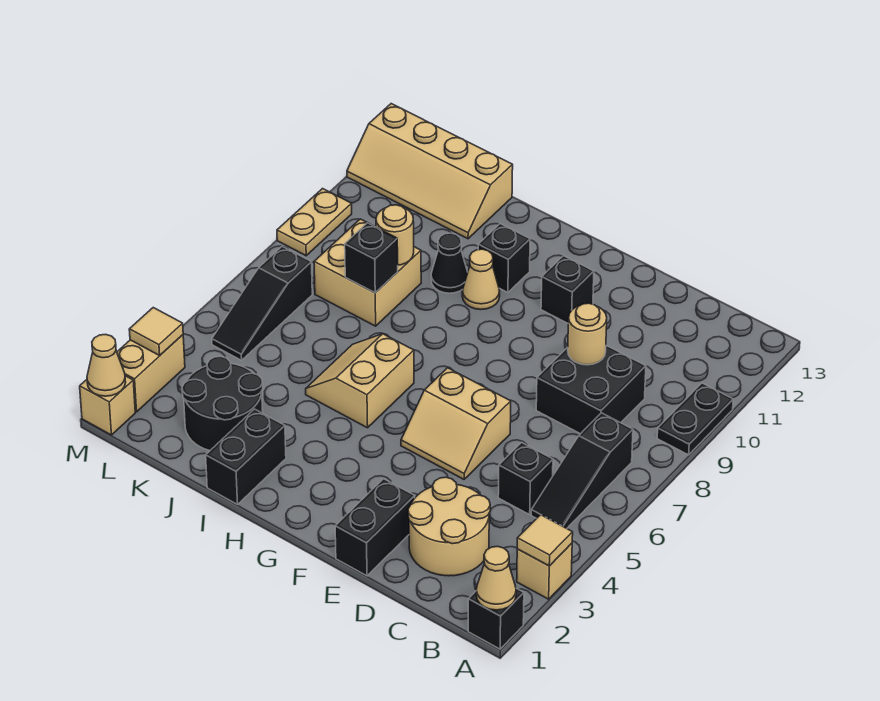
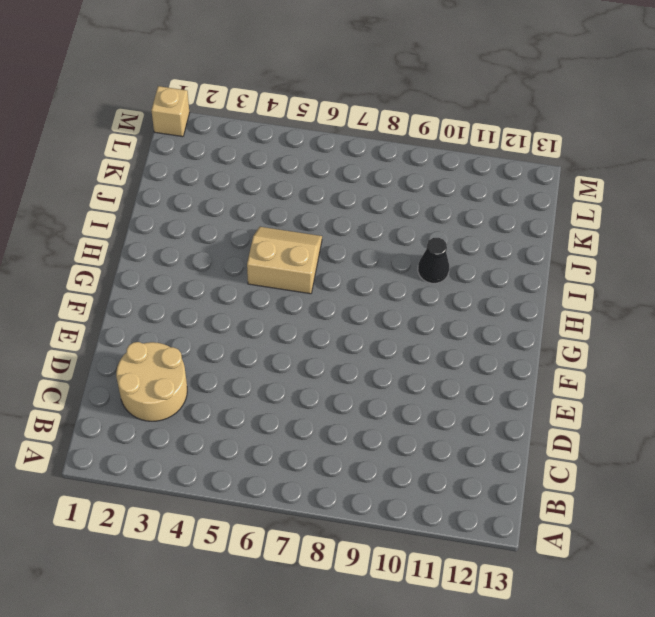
none -> black 1x1 brick [468,588,524,649]
none -> tan 1x1 brick [517,543,572,599]
none -> black 1x2 plate [657,383,733,455]

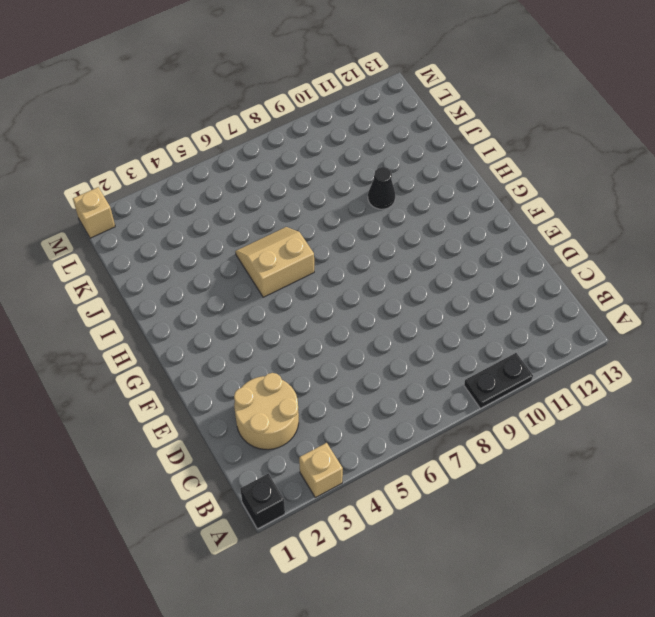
none -> black 1x3 slope [531,413,633,528]
none -> black 1x1 brick [498,443,553,515]
none -> black 2x2 brick [536,345,646,434]

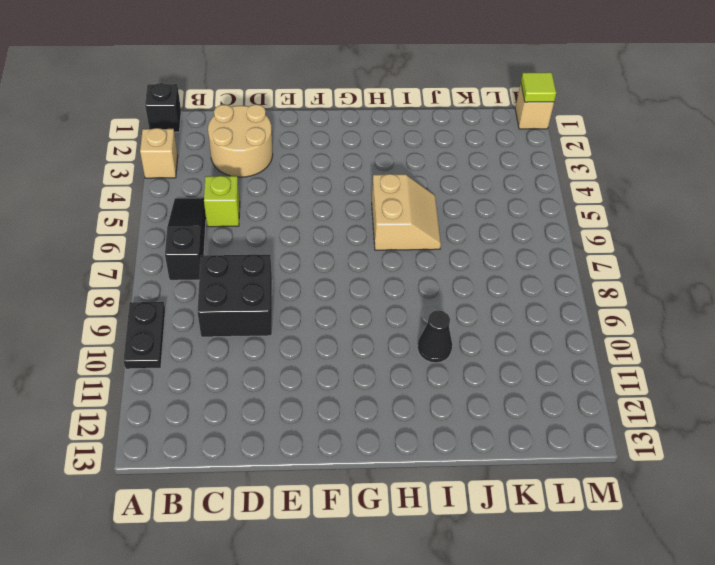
lime 1x1 brick [204,176,240,227] -> black 1x1 brick [498,443,553,515]
lime 1x1 tile [521,72,556,102] -> tan 1x1 cone [87,334,126,396]
none -> black 1x2 brick [335,479,415,576]
none -> tan 2x2 slope [401,368,511,479]
none -> black 1x1 brick [541,256,594,323]

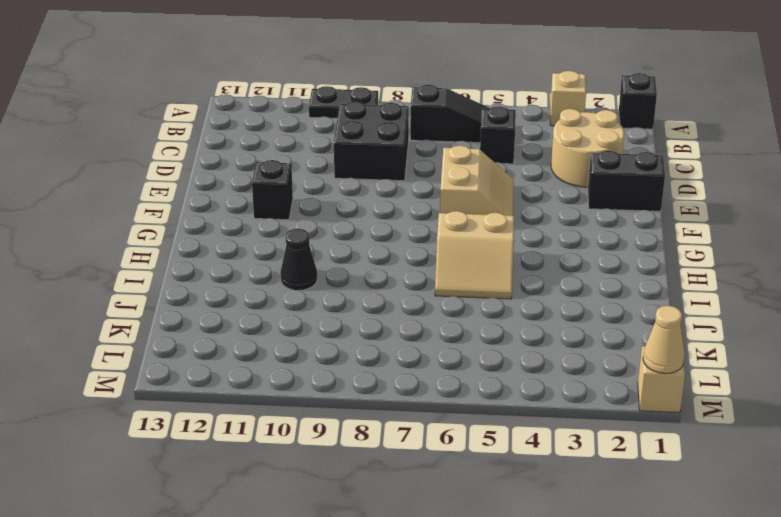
none -> tan 1x1 cone [462,249,500,309]
none -> black 1x1 brick [478,224,530,292]
none -> black 1x2 brick [206,409,286,504]

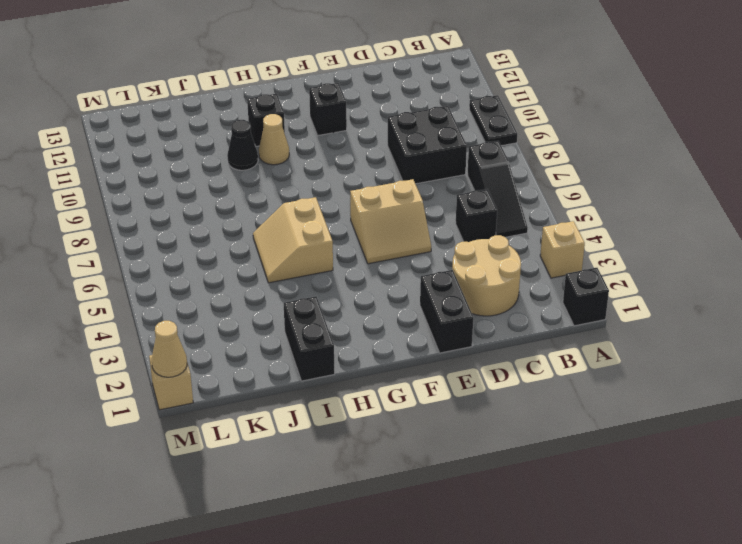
none -> black 2x2 round brick [182,356,263,450]
none -> tan 2x2 brick [314,219,421,326]
none -> tan 2x4 slope [347,104,513,239]

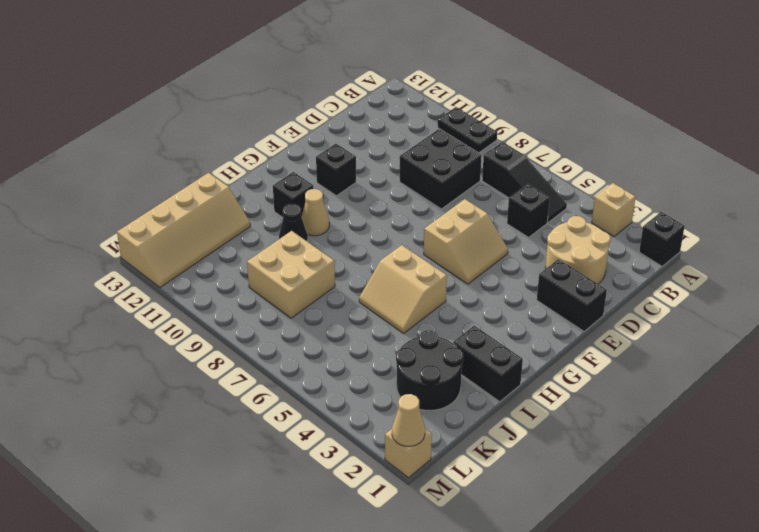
none -> black 1x3 slope [212,247,312,360]
none -> tan 1x2 brick [117,335,185,412]
none -> tan 1x2 plate [277,189,352,256]

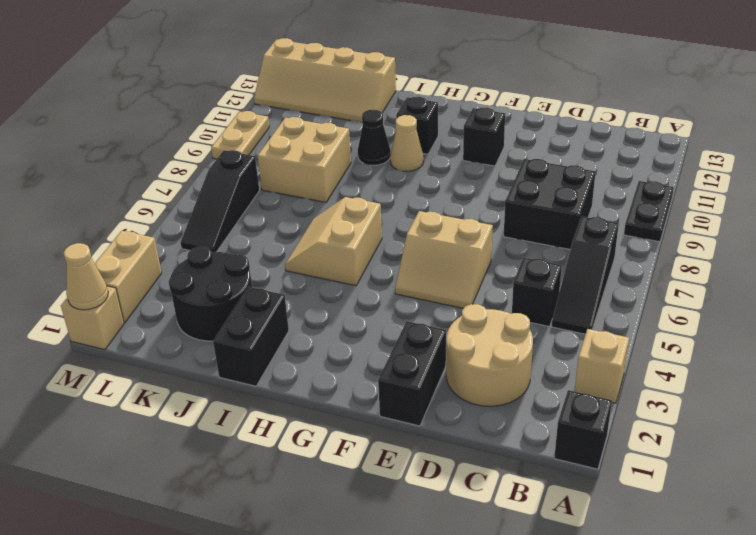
none -> tan 1x1 cone [476,546,516,610]
none -> tan 1x1 tile [517,515,573,566]
none -> tan 1x1 round brick [568,303,607,365]

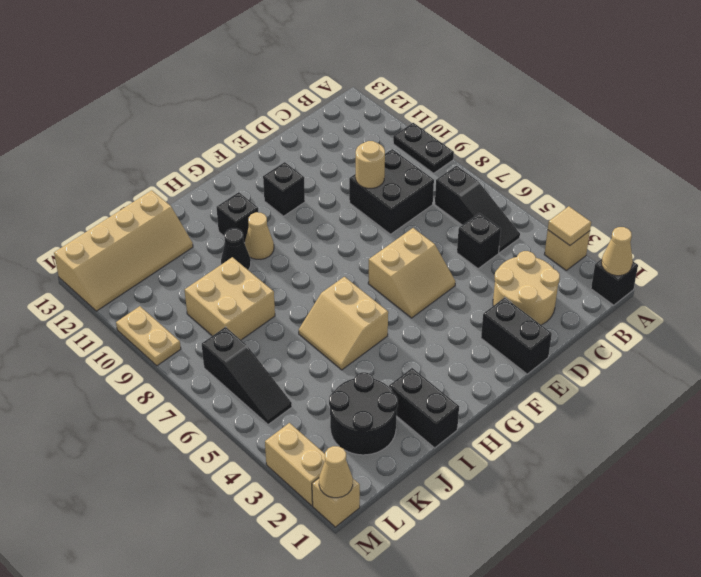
none -> black 1x1 brick [345,223,398,293]
none -> tan 1x1 round brick [376,205,414,265]
none -> tan 1x1 tile [129,308,183,355]

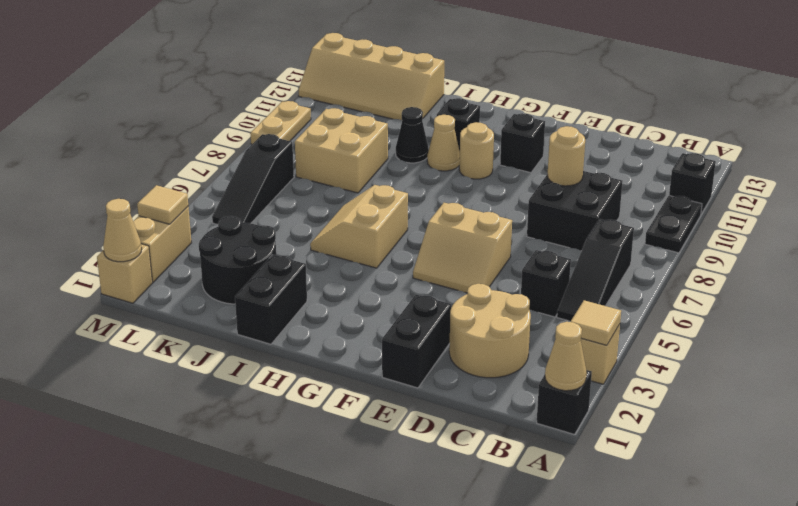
black 1x1 brick [669,153,716,214] -> black 1x1 brick moved to [345,223,398,293]
tan 1x1 round brick [459,122,494,179] -> tan 1x1 round brick moved to [376,205,414,265]

